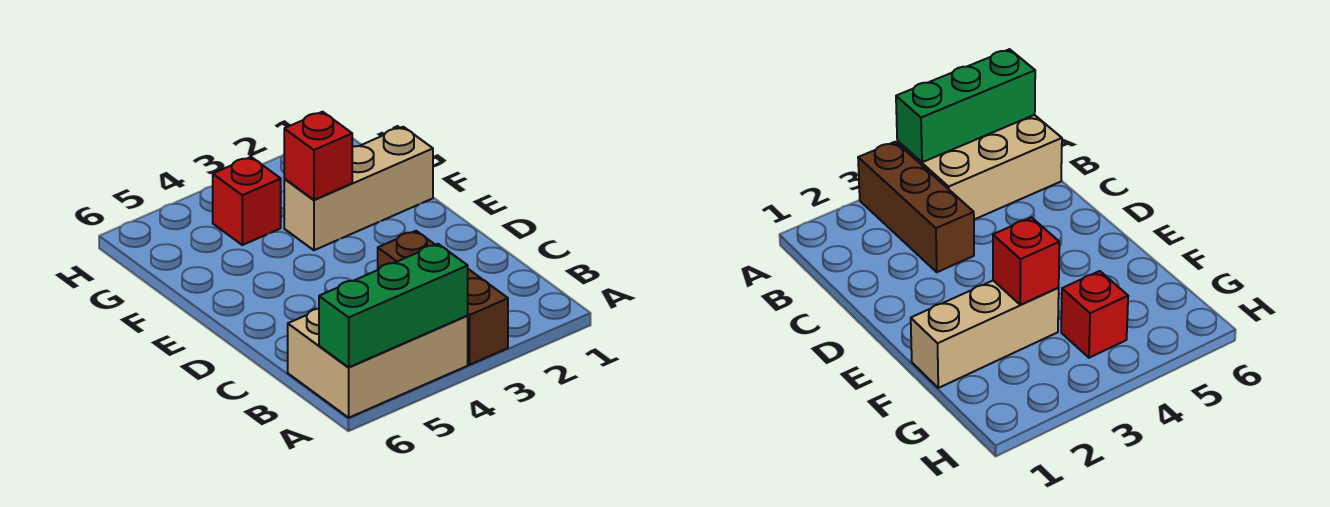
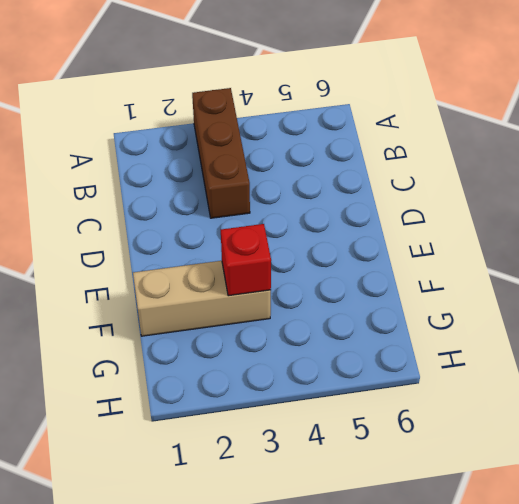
none -> tan 2x3 brick [288,309,468,418]
none -> red 1x1 brick [213,157,281,245]

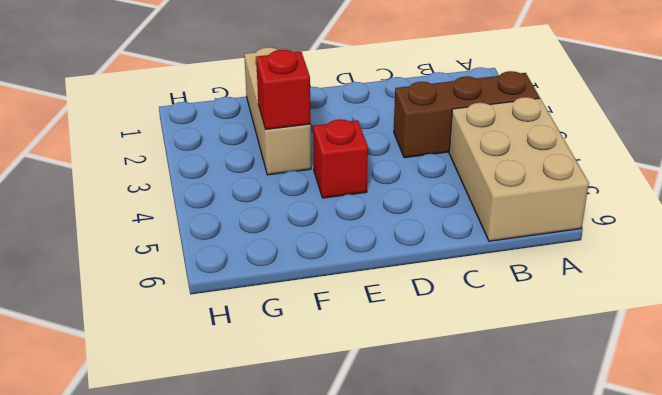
red 1x1 brick [313,119,368,198] -> red 1x1 brick moved to [213,157,281,245]
none -> green 1x3 brick [319,244,468,367]

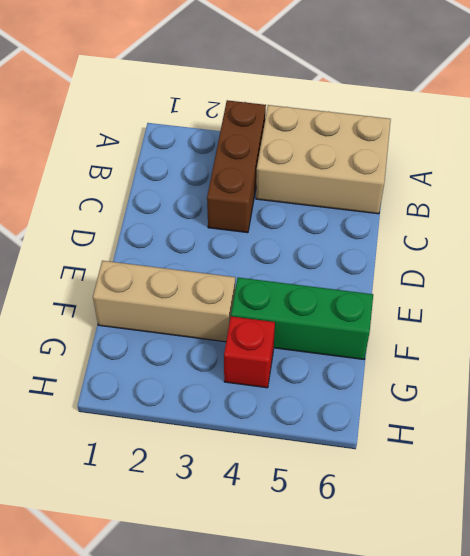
green 1x3 brick [231,278,373,359] -> green 1x3 brick moved to [319,244,468,367]
none -> red 1x1 brick [284,112,352,200]

